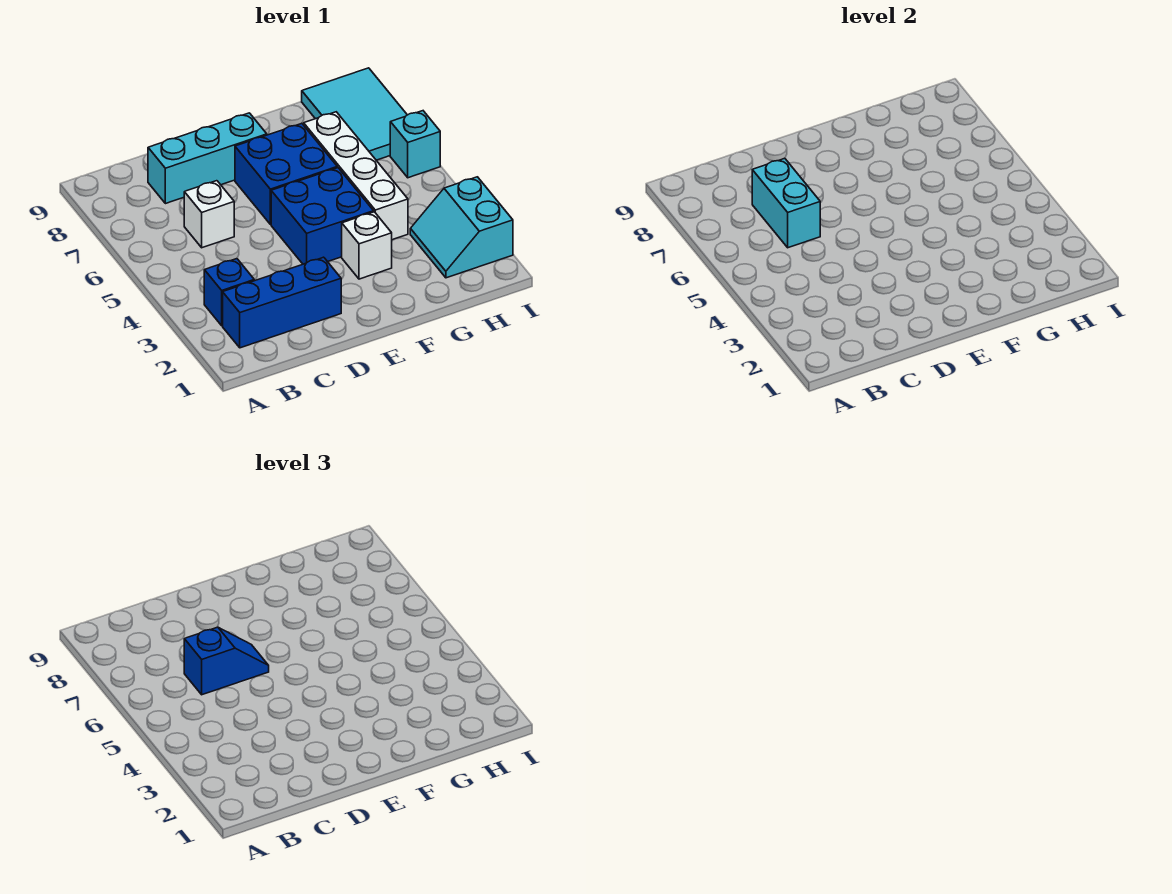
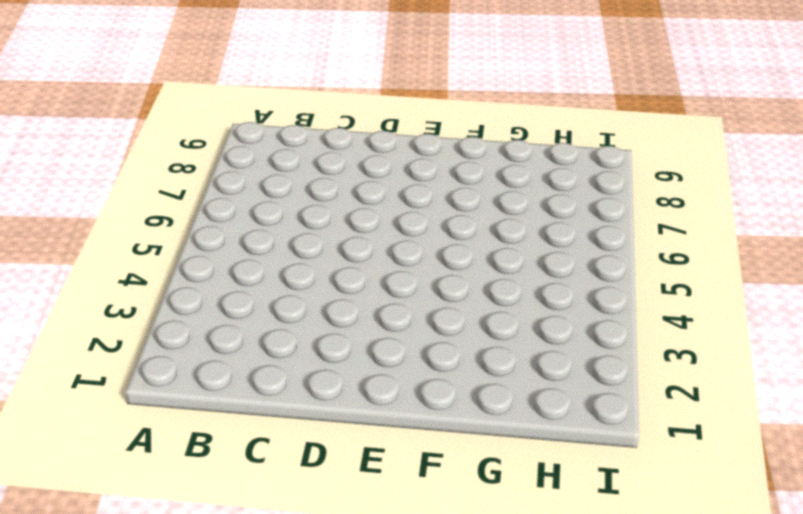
none -> blue 1x3 brick [223,257,341,348]
none -> blue 1x1 brick [204,259,254,326]
none -> white 1x1 brick [184,181,234,248]

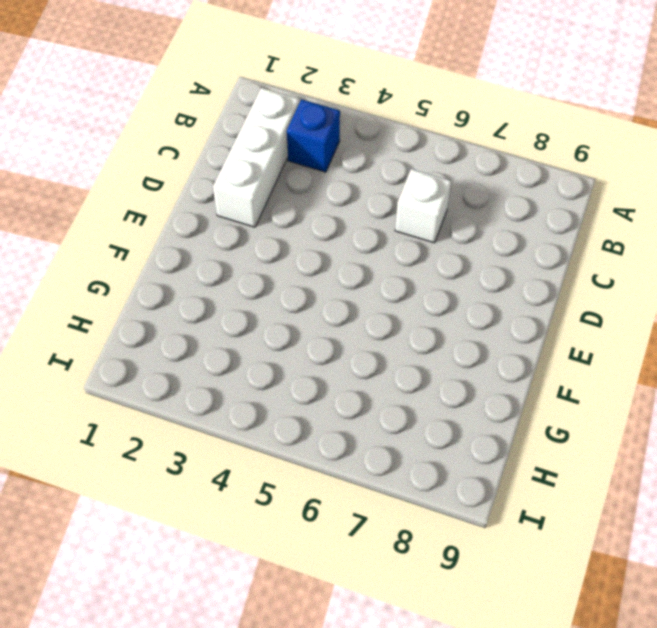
white 1x3 brick [213,88,299,227] -> blue 1x3 brick [223,257,341,348]
none -> cyan 1x3 brick [148,113,267,204]
none -> blue 2x2 brick [271,168,374,264]
none -> blue 2x2 brick [235,123,337,224]

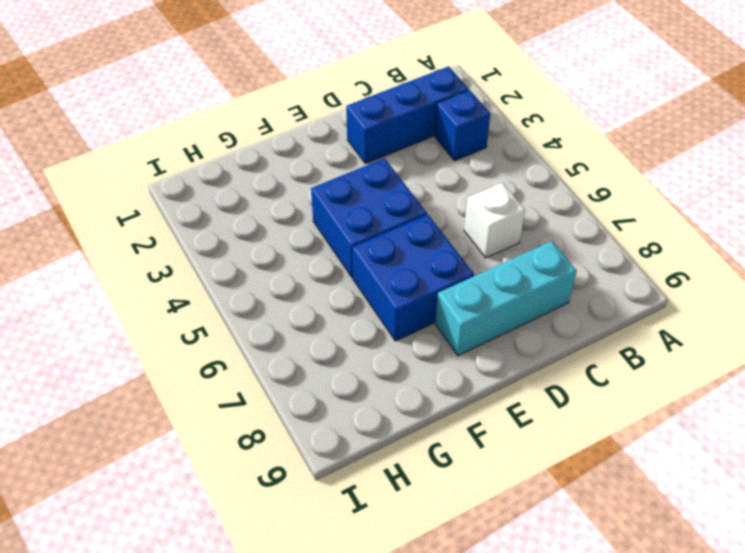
none -> white 1x1 brick [342,212,392,279]
none -> white 1x4 brick [304,112,408,240]
none -> cyan 2x2 slope [410,177,513,278]

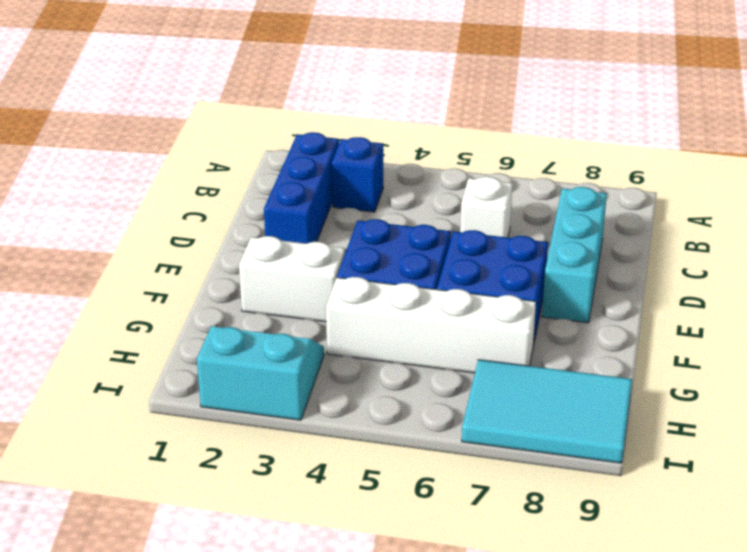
white 1x2 brick [239,236,345,322] -> white 1x1 brick [342,212,392,279]
none -> cyan 1x1 brick [390,111,440,178]
none -> cyan 1x2 brick [752,158,820,248]
none -> blue 1x2 slope [184,627,269,695]

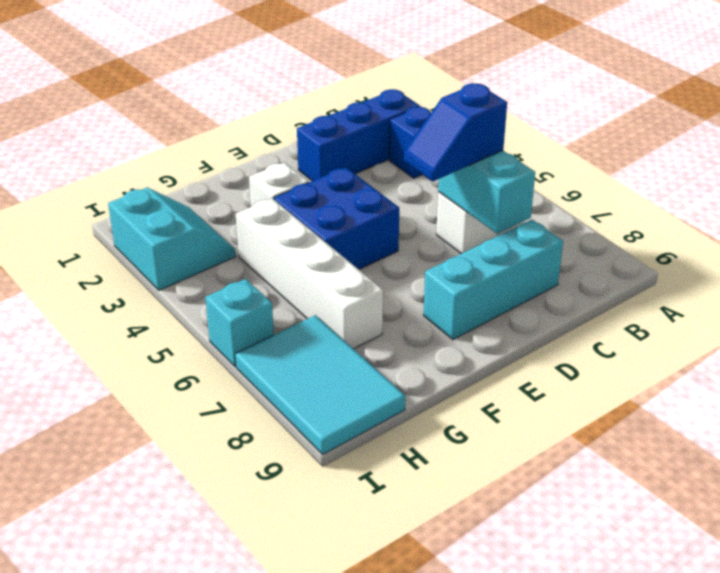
none -> blue 2x2 brick [235,123,337,224]

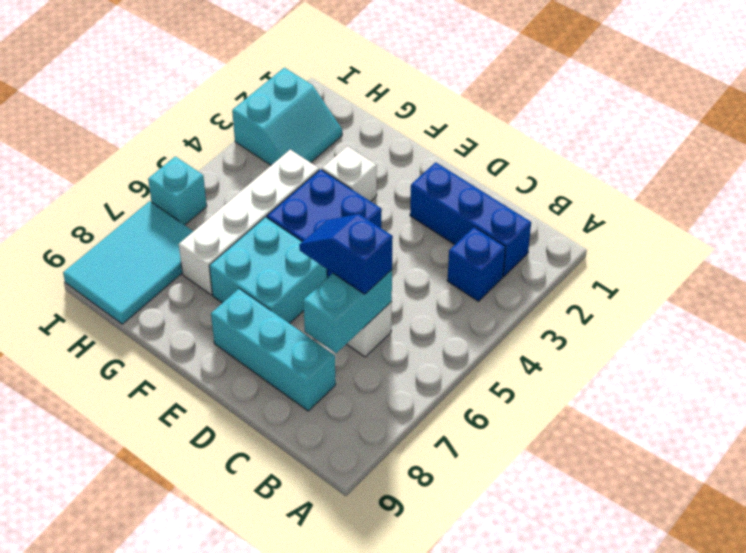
cyan 2x2 brick [209,217,327,324] -> blue 2x2 brick [235,123,337,224]

